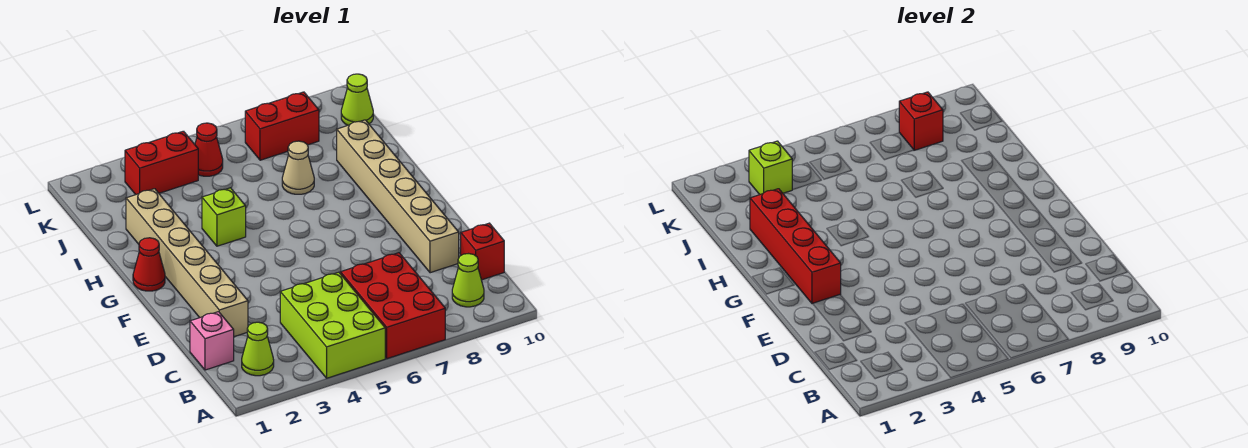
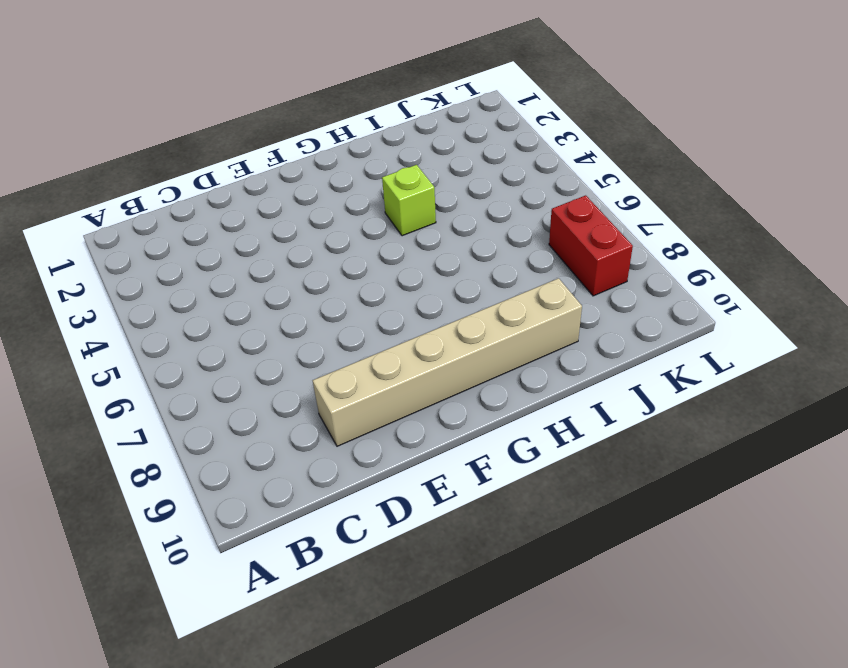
none -> lime 2x3 brick [280,272,385,378]
none -> red 2x3 brick [340,253,445,359]
none -> lime 1x1 cone [242,322,274,376]

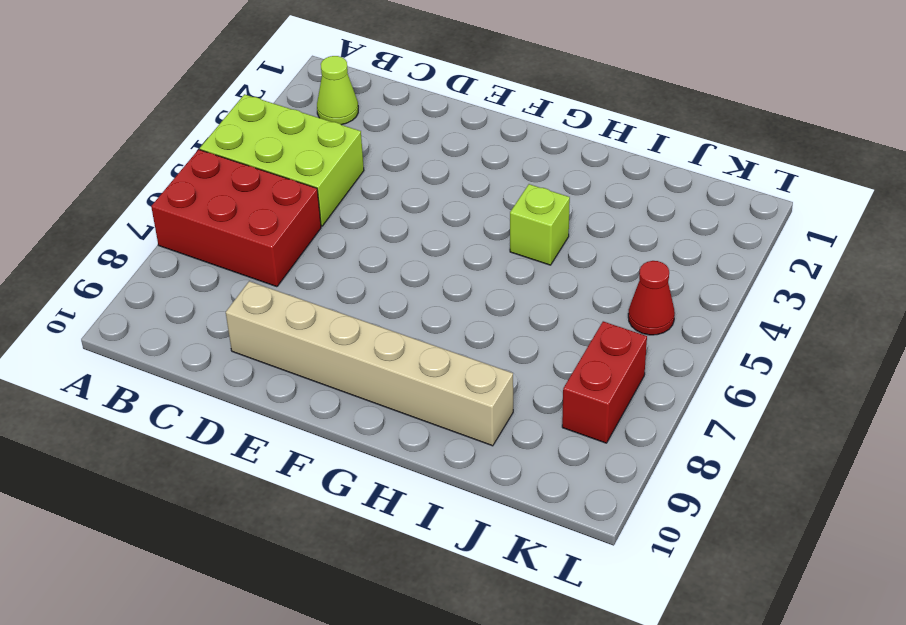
none -> lime 1x1 cone [452,254,484,307]
none -> pink 1x1 brick [190,312,234,370]
none -> red 1x1 brick [461,223,504,280]

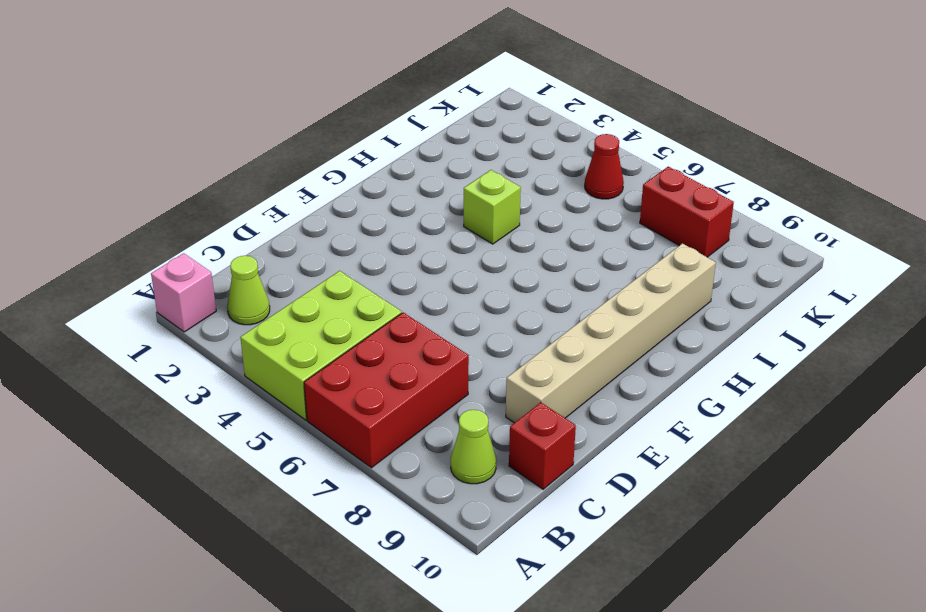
pink 1x1 brick [151,253,216,332] -> pink 1x1 brick moved to [190,312,234,370]
none -> tan 1x6 brick [126,189,248,337]
none -> red 1x1 cone [133,238,165,291]
none -> tan 1x1 cone [282,141,314,194]

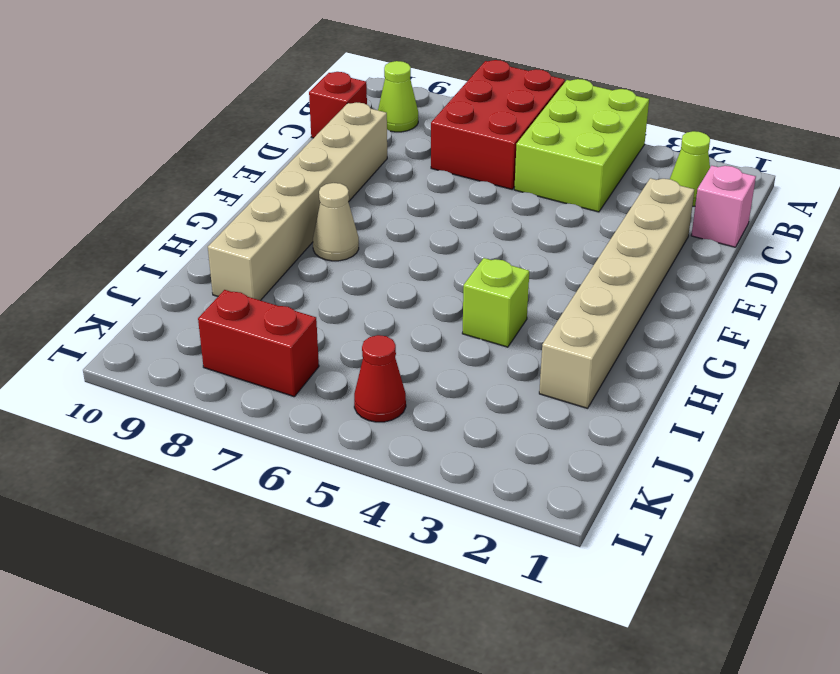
tan 1x1 cone [313,183,359,261] -> tan 1x1 cone moved to [282,141,314,194]
none -> red 1x1 cone [133,238,165,291]
none -> red 1x2 brick [125,131,198,195]
none -> lime 1x1 cone [341,74,373,125]

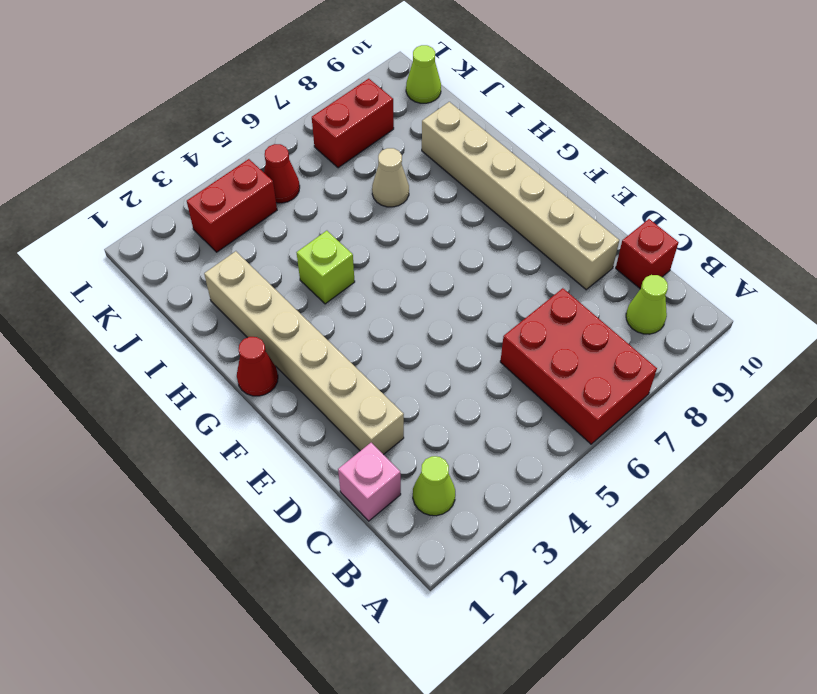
none -> lime 2x3 brick [280,272,385,378]
none -> red 1x4 brick [750,189,841,304]
none -> lime 1x1 brick [749,141,792,195]

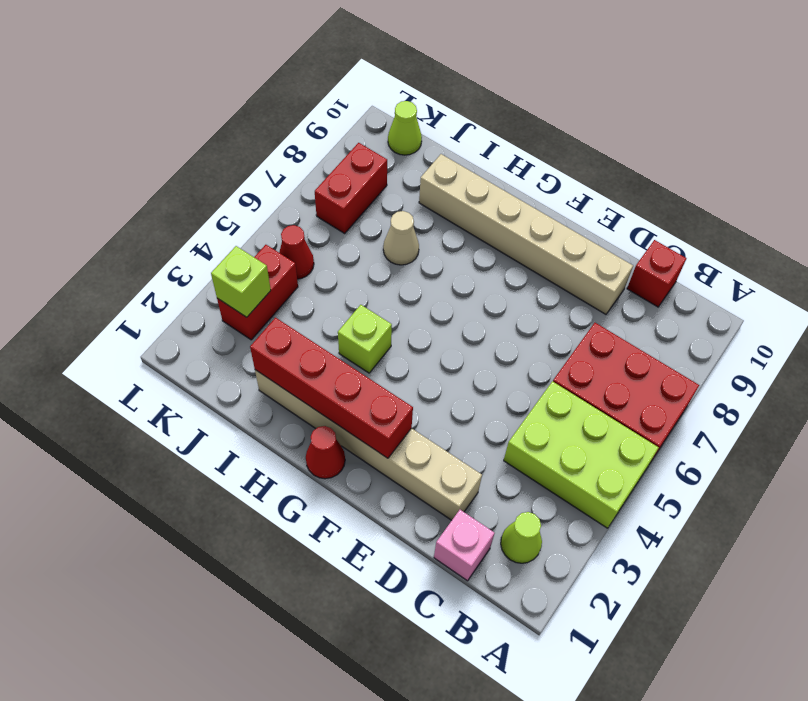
none -> lime 1x1 cone [452,254,484,307]
none -> red 1x1 brick [899,92,943,150]

